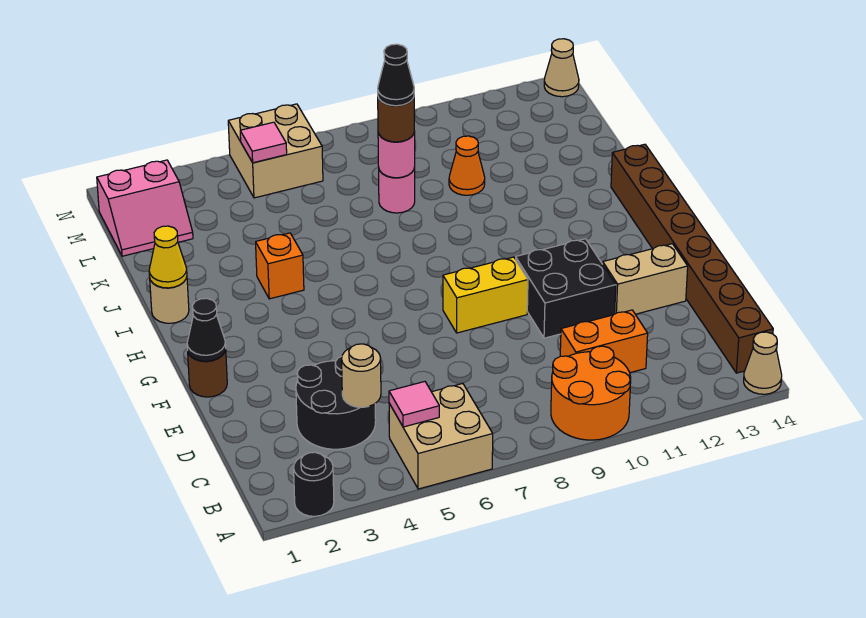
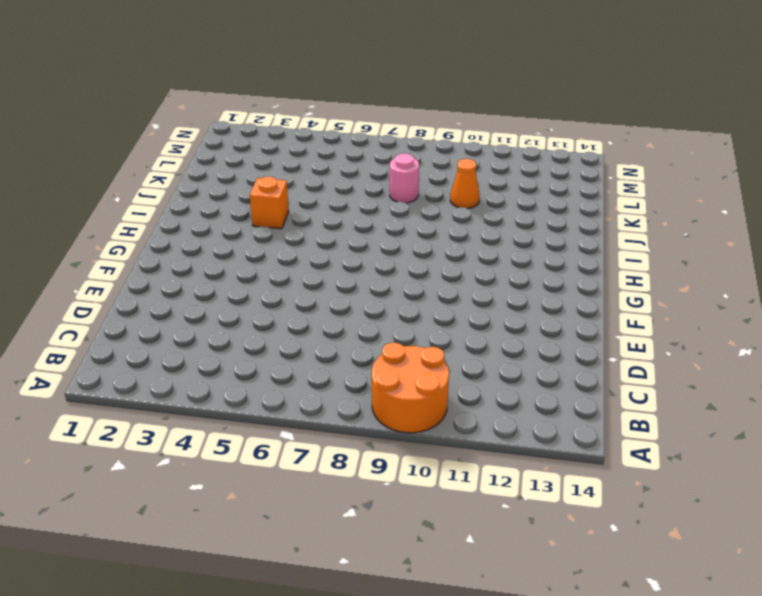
none -> black 1x1 round brick [294,452,334,516]
none -> tan 2x2 brick [389,384,493,489]
none -> tan 1x1 cone [744,332,782,394]

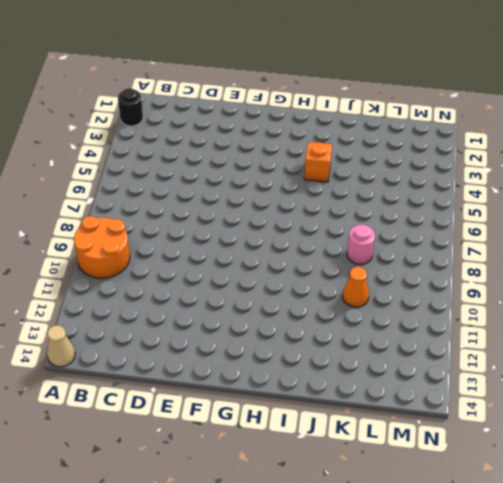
none -> tan 2x2 brick [389,384,493,489]
none -> brown 1x8 brick [611,144,773,373]
none -> black 2x2 round brick [296,356,376,449]

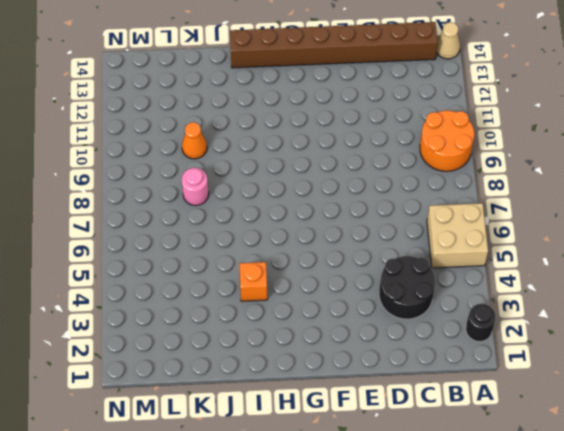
none -> orange 1x2 brick [560,310,648,373]
none -> black 2x2 brick [515,239,616,338]
none -> tan 1x2 brick [603,244,688,314]

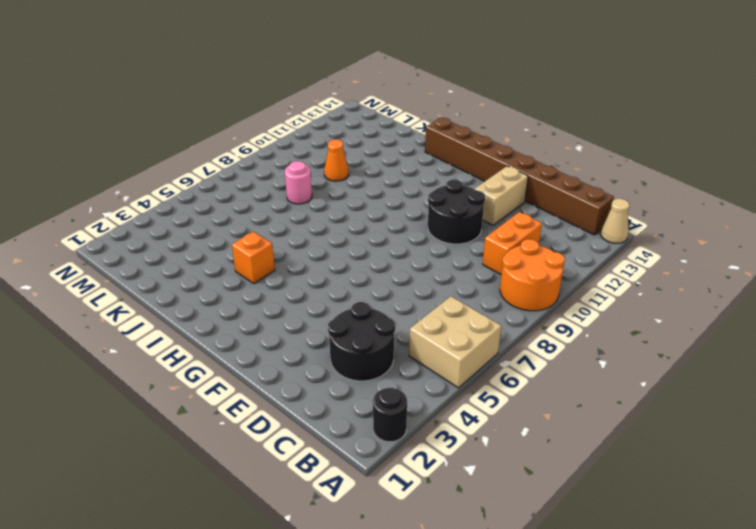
black 2x2 round brick [428,179,485,244] -> black 2x2 brick [515,239,616,338]
none -> brown 1x1 round brick [188,350,227,397]
none -> yellow 1x2 brick [443,257,528,333]
none -> tan 1x1 round brick [150,277,189,323]

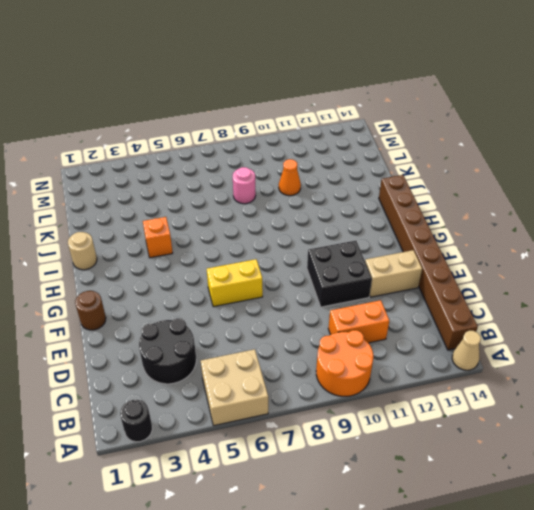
yellow 1x2 brick [207,259,263,307] -> yellow 1x2 brick moved to [443,257,528,333]
none -> pink 2x2 slope [97,160,193,256]
none -> tan 2x2 brick [228,104,323,198]
none -> tan 1x1 cone [544,39,579,97]

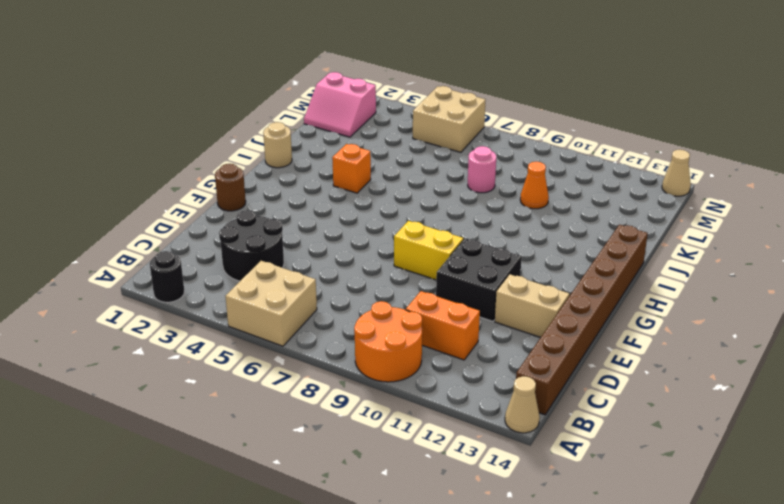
none -> pink 1x1 tile [389,382,439,427]
none -> tan 1x1 round brick [342,344,381,407]
none -> black 1x1 cone [187,298,226,361]

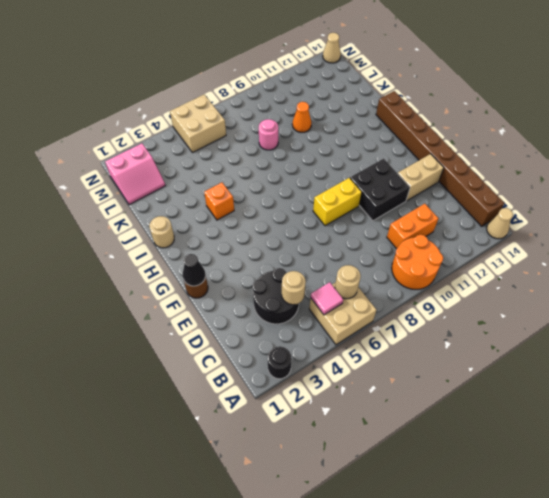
tan 1x1 round brick [335,265,361,299] -> none
none -> yellow 1x1 cone [149,226,187,288]
none -> pink 1x1 round brick [378,131,415,178]
none -> pink 1x1 tile [240,122,287,163]

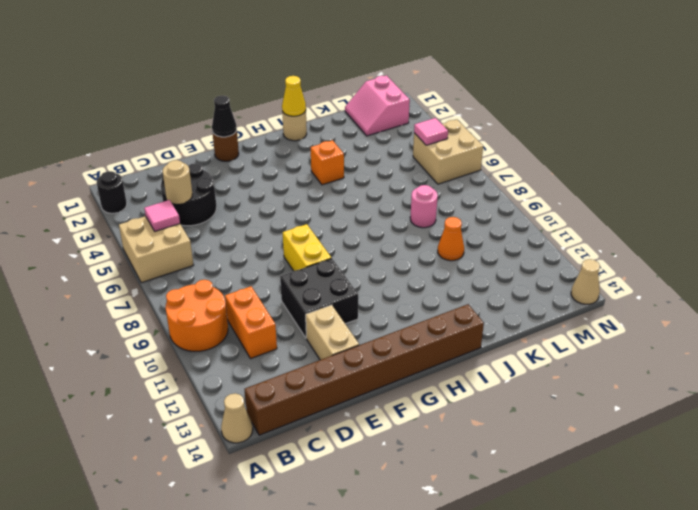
none -> pink 1x1 round brick [378,131,415,178]
none -> brown 1x1 round brick [378,98,414,142]
none -> black 1x1 cone [378,44,414,106]

